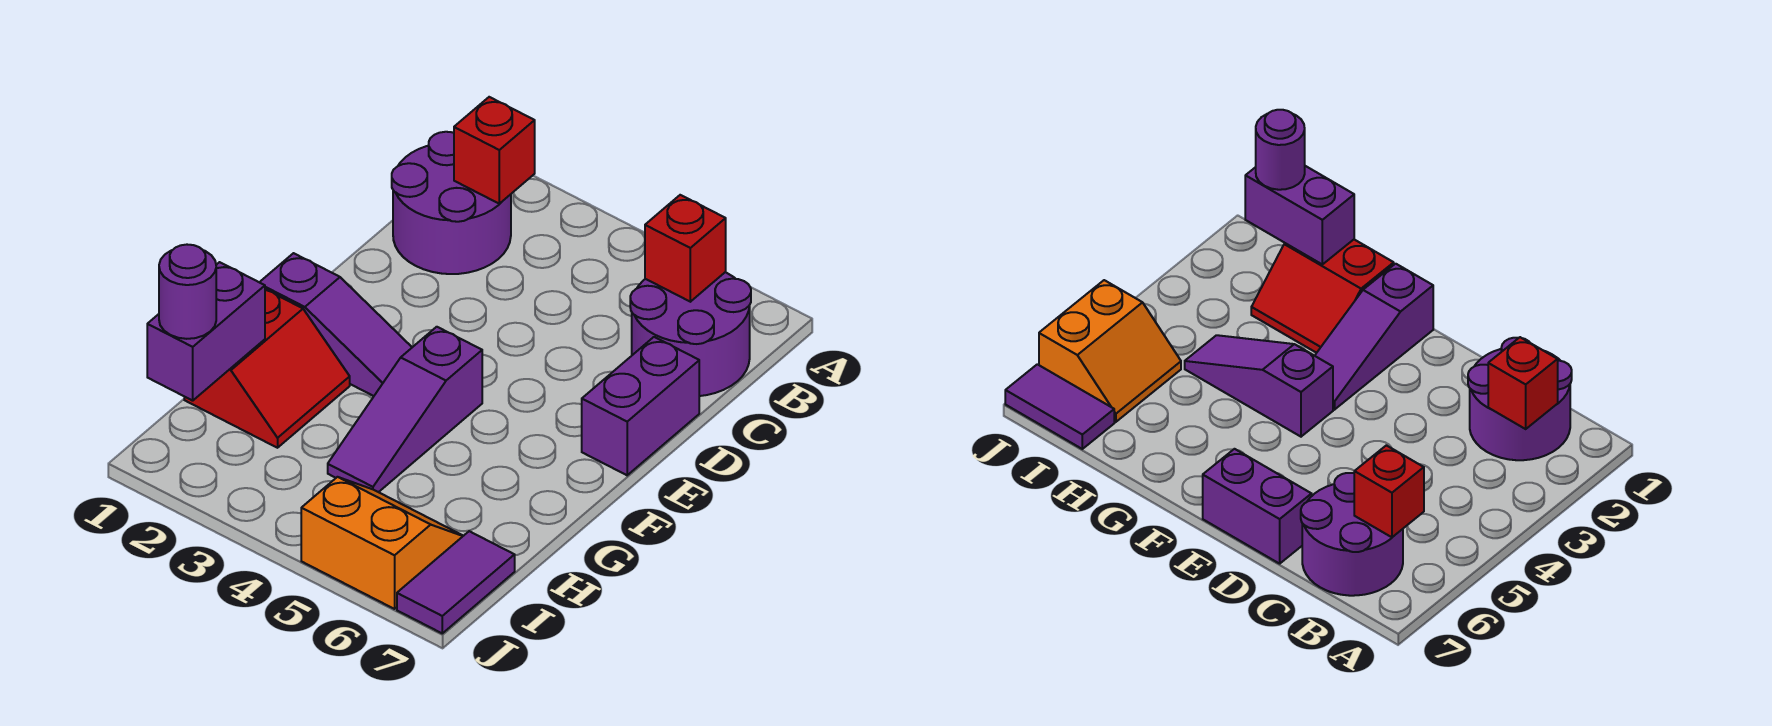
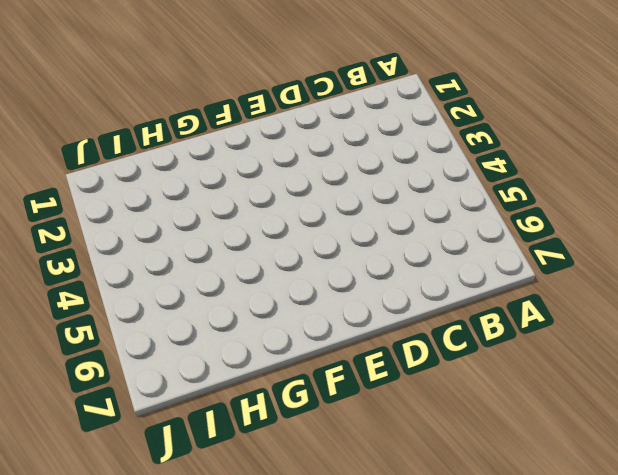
none -> purple 2x2 round brick [392,132,511,274]
none -> purple 2x2 round brick [630,272,751,396]
none -> purple 1x2 brick [582,337,699,475]

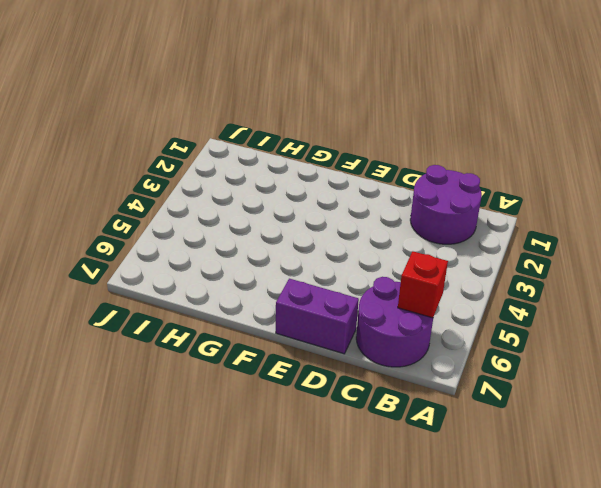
none -> purple 1x3 slope [259,253,412,396]
none -> purple 1x3 slope [328,327,482,492]
none -> red 2x2 slope [184,289,350,448]

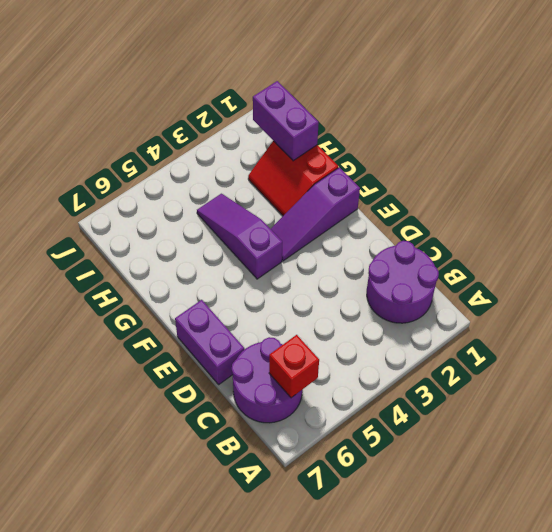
none -> orange 2x2 slope [301,477,463,609]
none -> purple 1x2 tile [397,531,515,633]
none -> red 1x1 brick [454,97,535,204]

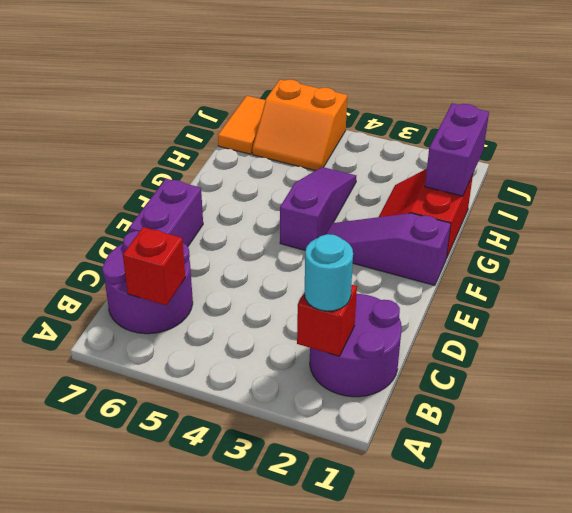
cyan 1x1 round brick [305,234,353,311] -> none
orange 1x2 tile [218,96,266,154] -> purple 1x2 tile [397,531,515,633]
none -> purple 1x1 round brick [159,245,216,339]

